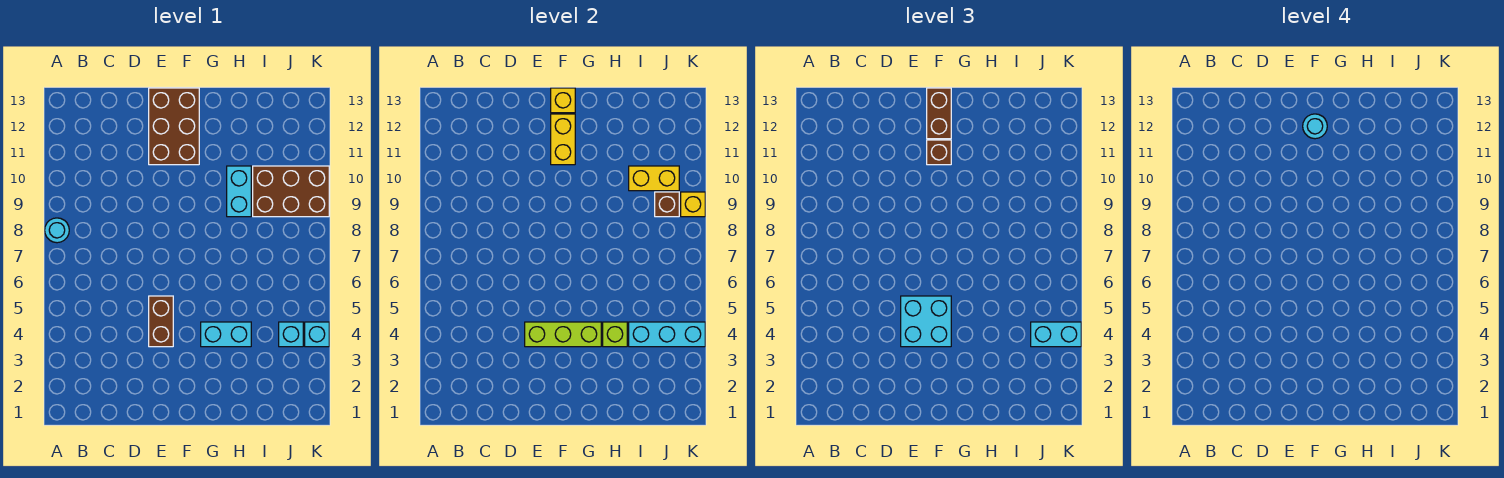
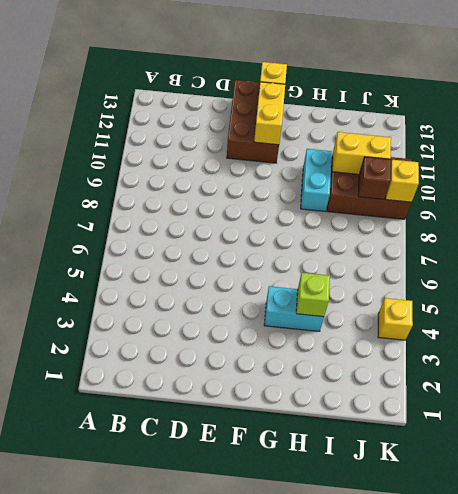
yellow 1x1 brick [378,298,413,340] -> cyan 1x1 brick [305,322,329,347]
none -> cyan 1x1 round brick [45,218,69,243]
none -> brown 1x2 brick [149,296,173,347]
none -> cyan 1x1 brick [279,322,303,347]

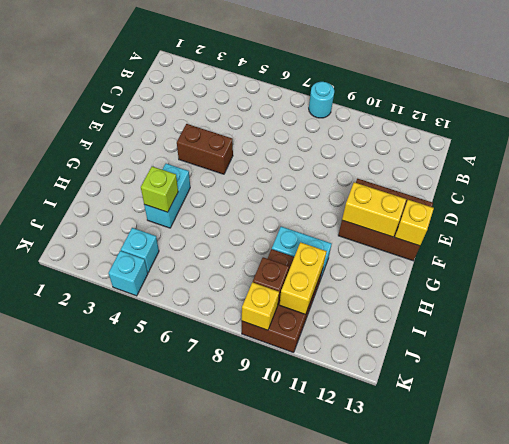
none -> lime 1x3 brick [525,322,601,347]
none -> cyan 1x3 brick [629,322,705,347]
none -> cyan 2x2 brick [901,296,951,347]

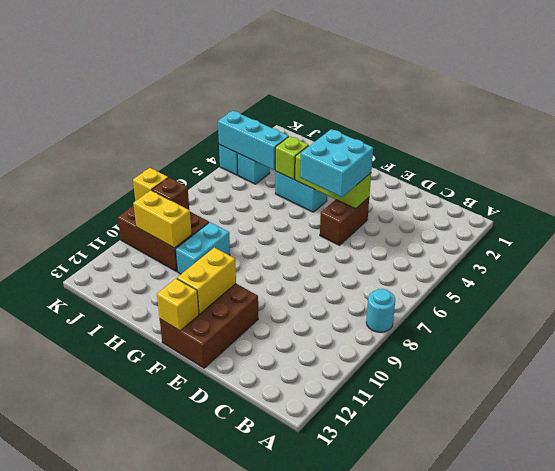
none -> brown 1x1 brick [927,140,951,165]
none -> brown 1x2 brick [927,88,951,139]
none -> cyan 1x2 brick [1031,322,1081,347]

